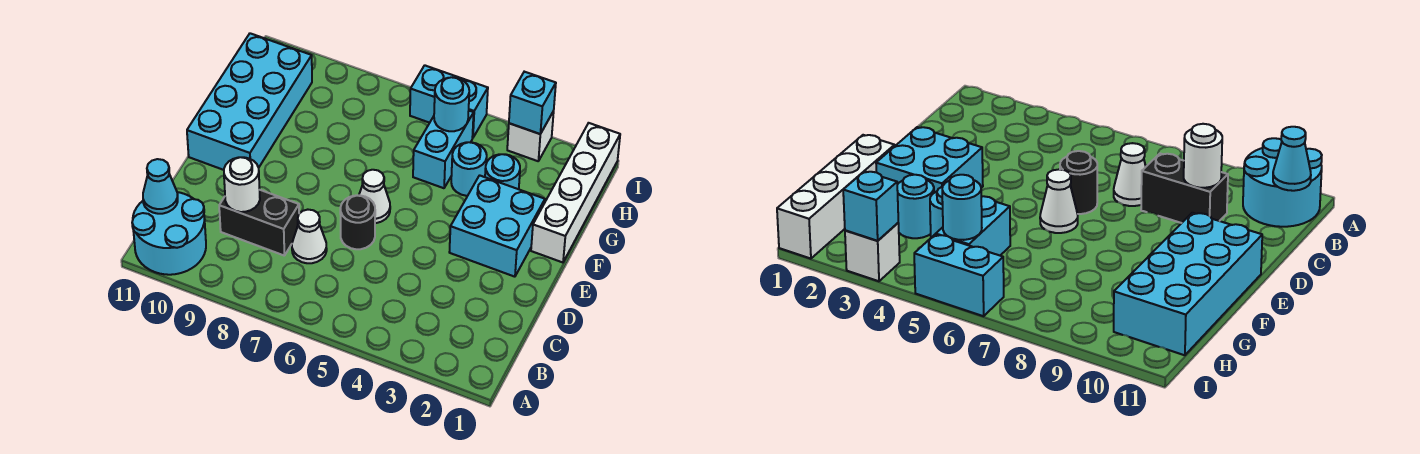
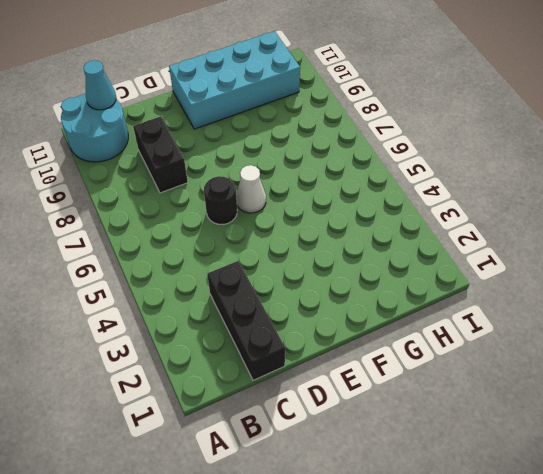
black 1x3 brick [207,261,285,380] -> none
none -> white 1x1 cone [292,210,327,263]
none -> cyan 2x2 brick [449,175,545,277]
none -> white 1x4 brick [531,123,620,262]

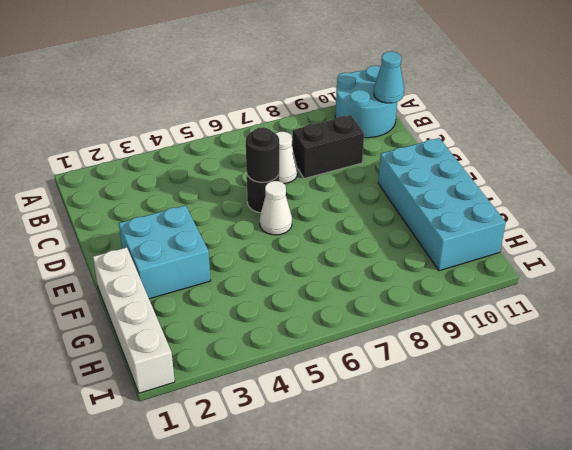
black 1x1 round brick [246,127,279,182] -> none
none -> cyan 1x1 round brick [485,154,520,189]
none -> cyan 1x1 round brick [451,142,487,196]
none -> cyan 1x2 brick [413,111,474,188]

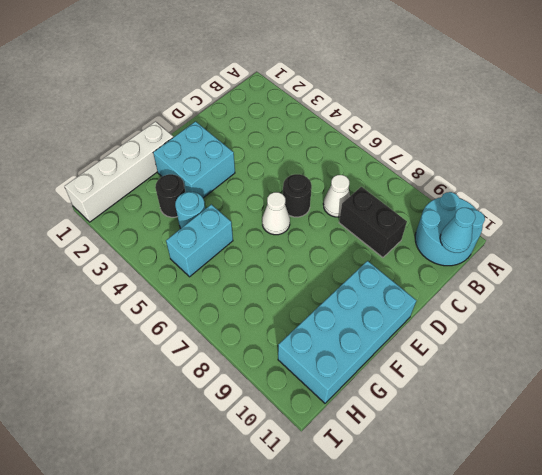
black 1x1 round brick [155,174,185,217] -> cyan 1x1 round brick [485,154,520,189]
none -> white 1x1 brick [507,111,554,161]
none -> cyan 1x2 brick [410,65,488,138]
none -> white 1x1 round brick [224,157,260,212]

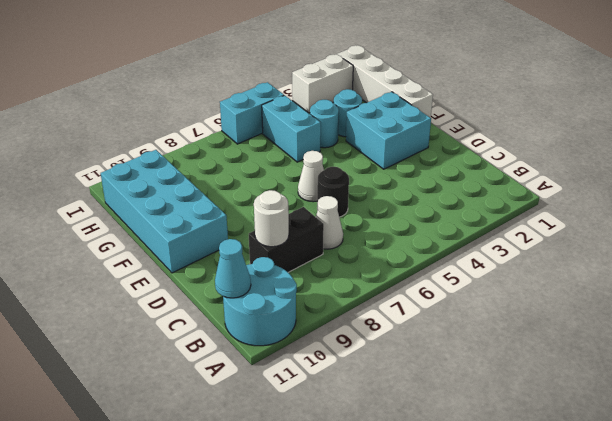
white 1x2 brick [292,54,353,113] -> white 1x1 brick [507,111,554,161]
none -> cyan 1x1 round brick [434,77,469,131]
none -> cyan 1x1 brick [509,72,556,134]

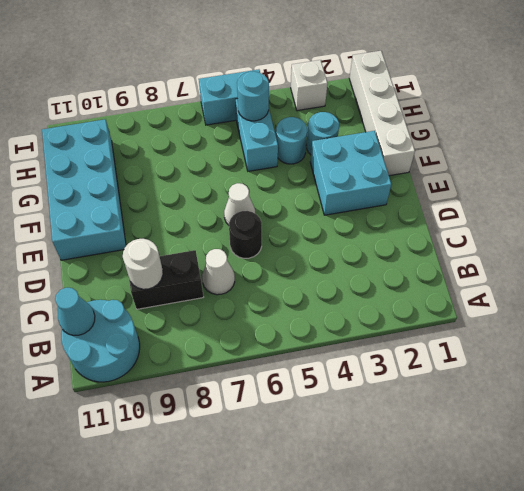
none -> cyan 1x1 brick [509,72,556,134]

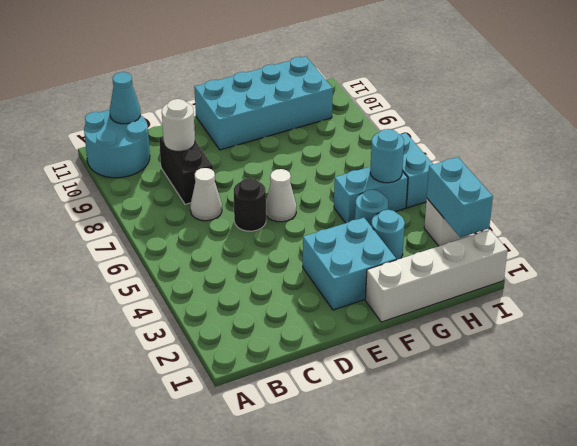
cyan 1x2 brick [427,157,493,237] -> cyan 1x1 brick [509,72,556,134]

